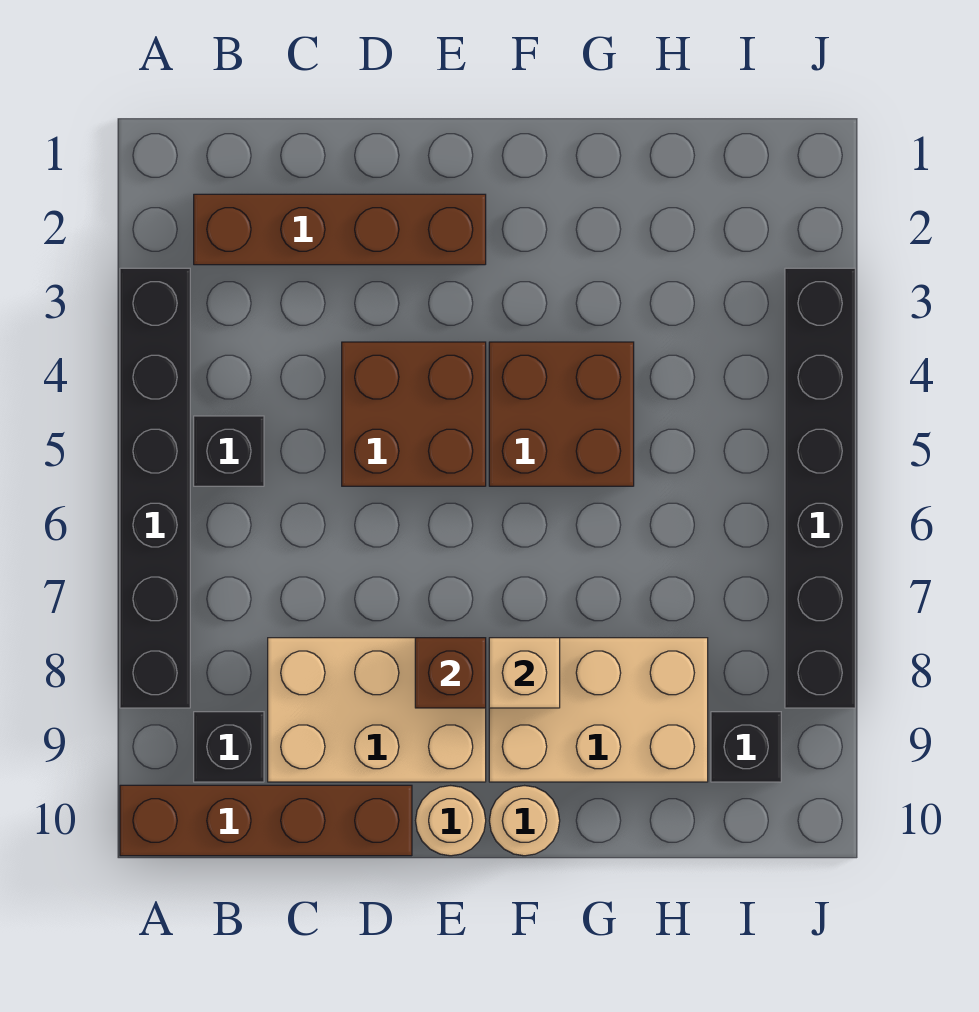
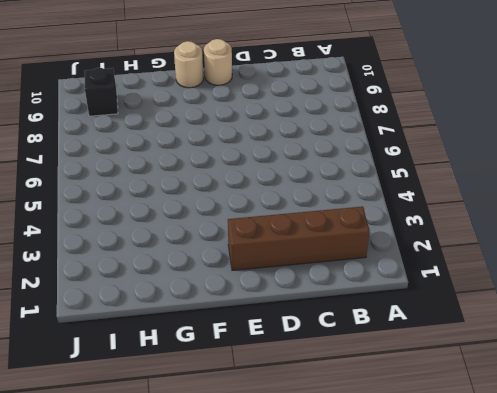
none -> black 1x6 brick [120,268,190,708]
none -> brown 1x4 brick [120,785,412,856]
none -> black 1x1 brick [194,416,264,486]

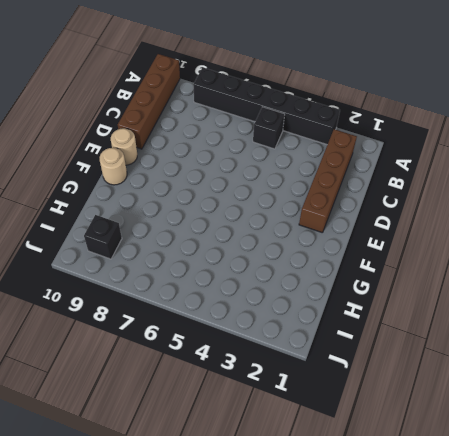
none -> black 1x1 brick [194,712,264,782]
none -> tan 2x3 brick [268,638,486,782]
none -> brown 2x2 brick [342,342,486,486]

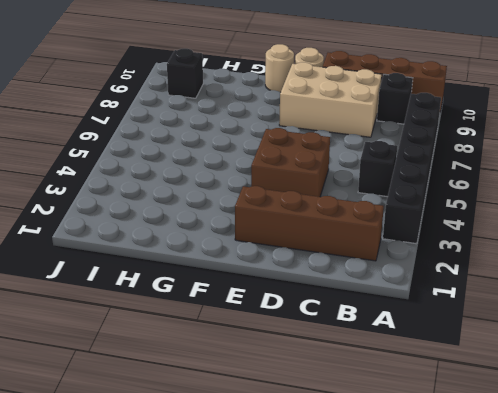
none -> brown 2x2 brick [489,342,634,486]
none -> tan 2x3 brick [489,638,708,782]
none -> black 1x6 brick [785,268,855,708]

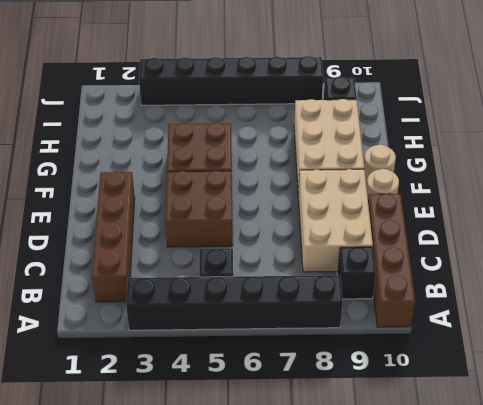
none -> brown 1x1 brick [415,638,486,708]
none -> tan 1x1 brick [489,638,560,708]

